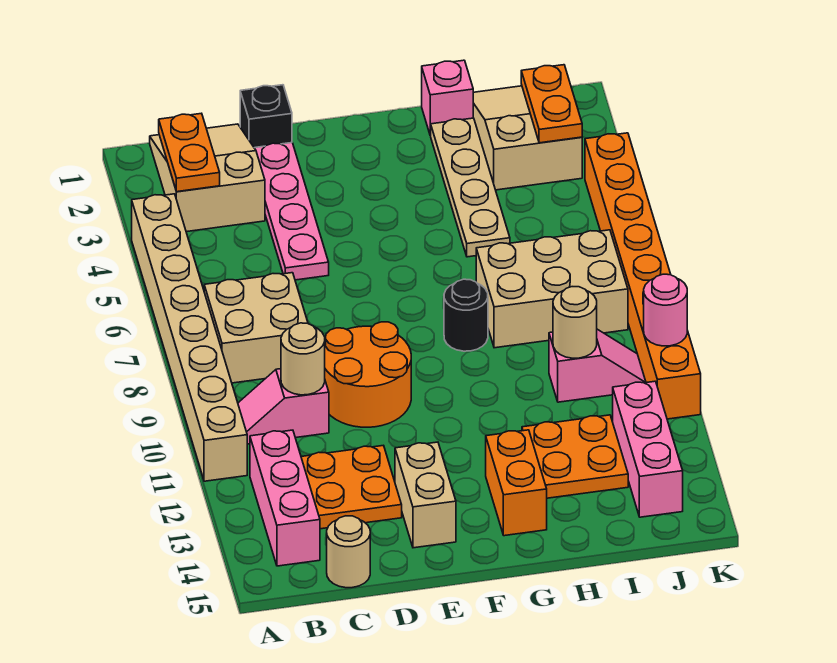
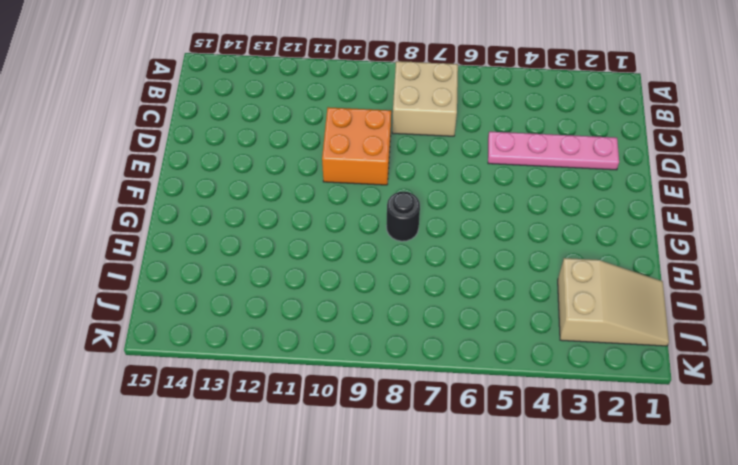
orange 2x2 brick [322,107,391,185] -> orange 2x2 round brick [325,322,411,427]
none -> tan 1x8 brick [132,194,247,481]
none -> tan 2x3 slope [150,124,265,232]
none -> pink 1x2 slope [238,369,329,444]

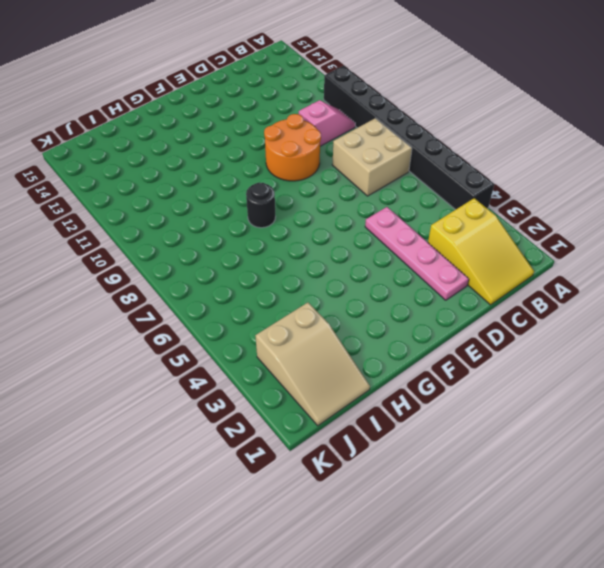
black 1x8 brick [324,66,494,210] -> tan 1x8 brick [132,194,247,481]
yellow 2x3 slope [428,198,534,305] -> tan 2x3 slope [150,124,265,232]
none -> pink 1x3 brick [250,430,320,566]
none -> orange 2x2 plate [301,445,402,529]
none -> tan 1x1 round brick [327,516,370,588]

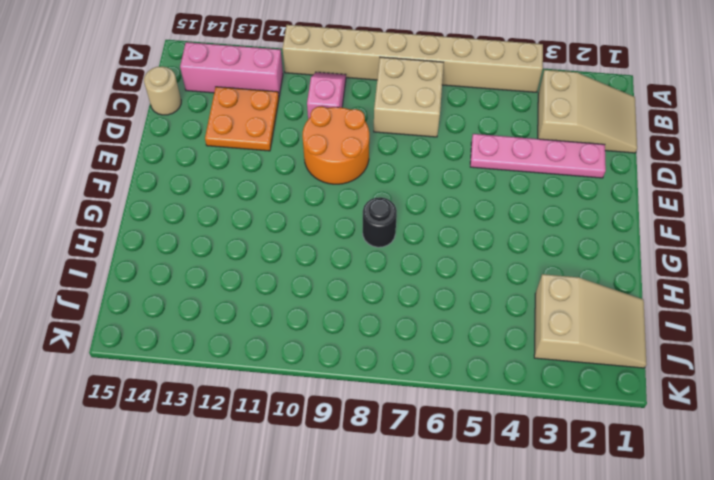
none -> black 1x1 brick [240,85,292,148]
none -> tan 1x2 brick [395,442,456,548]
none -> orange 1x2 brick [486,430,547,536]

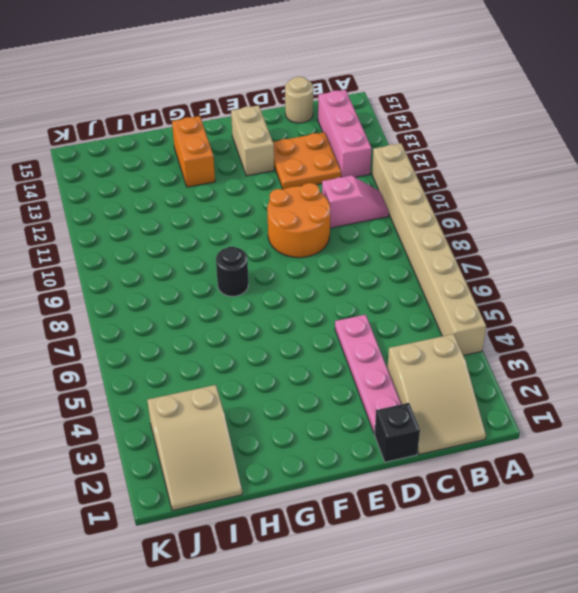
none -> tan 2x2 brick [204,273,308,383]
none -> pink 1x1 brick [422,60,473,135]
none -> tan 1x4 plate [430,118,510,257]

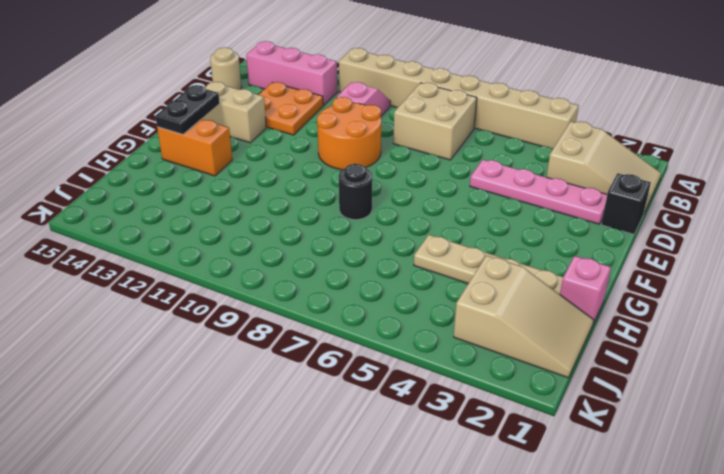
black 1x2 plate [155,85,220,134] -> none
none -> tan 2x3 brick [476,230,628,348]
none -> orange 2x2 plate [522,415,628,498]
none -> pink 1x2 slope [549,329,646,402]

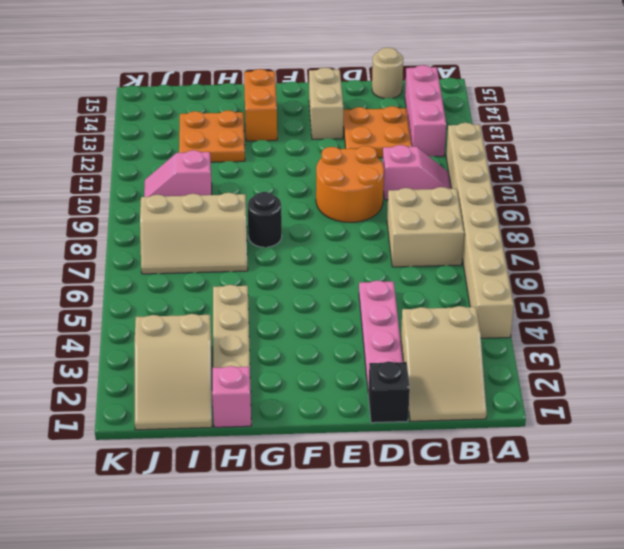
tan 2x3 slope [140,193,248,274] -> tan 2x3 brick [476,230,628,348]
none -> pink 1x3 brick [613,381,683,517]
none -> orange 1x8 brick [585,133,701,419]
none -> orange 1x2 plate [159,113,220,192]

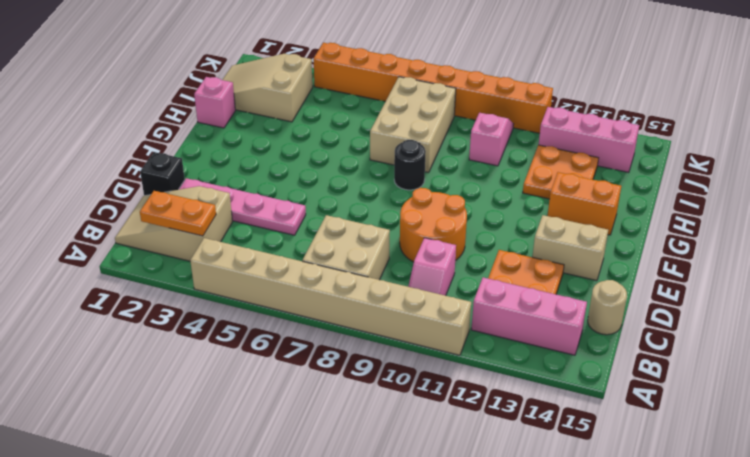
none -> tan 1x4 plate [430,118,510,257]
none -> tan 1x1 round brick [281,323,325,395]
none -> tan 1x1 round brick [553,287,597,358]

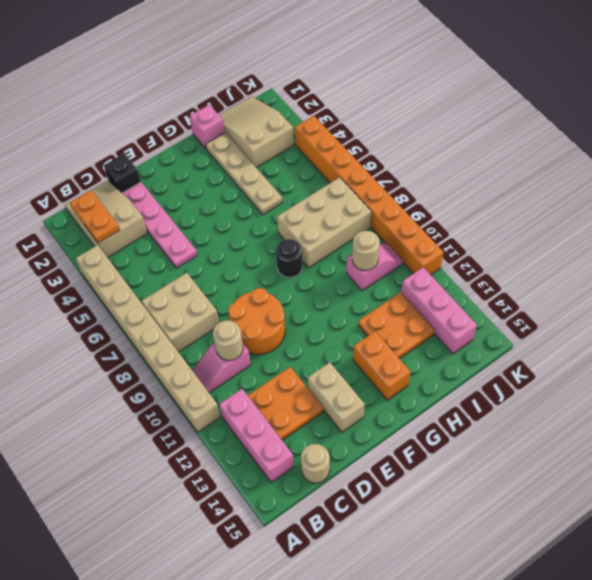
none -> orange 1x2 plate [521,65,582,143]
none -> pink 1x1 round brick [644,274,687,346]

